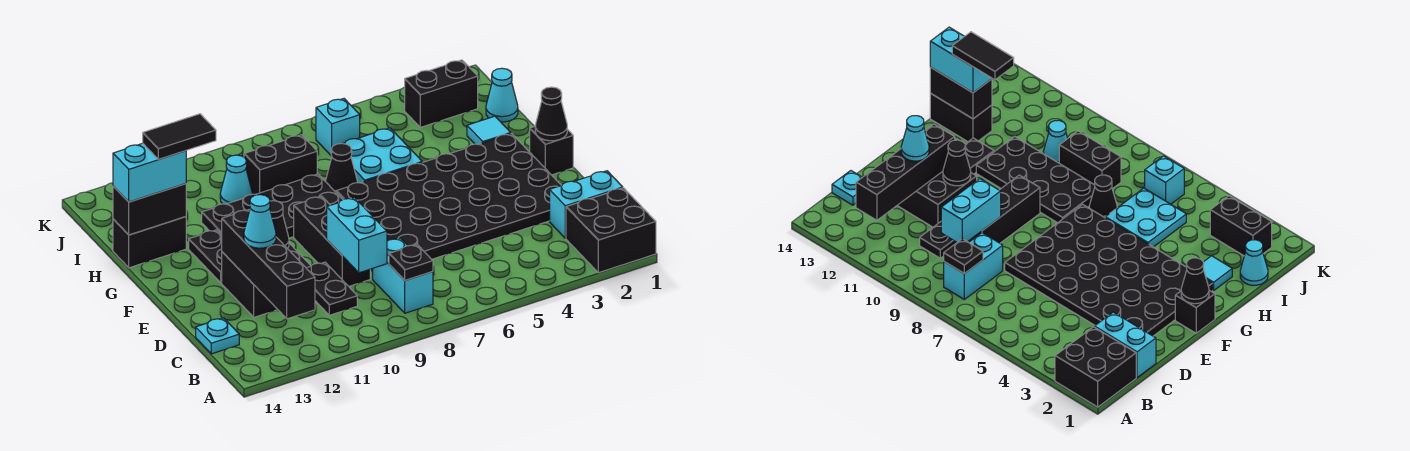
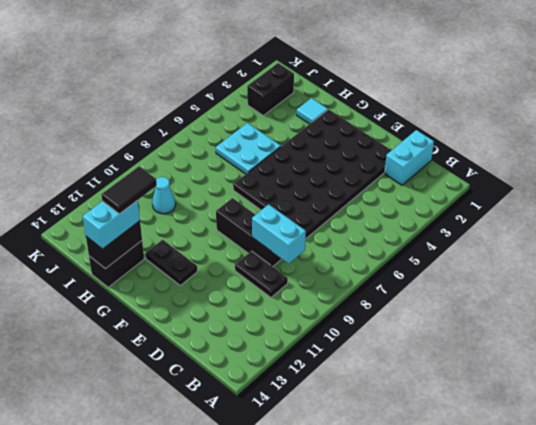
none -> black 2x2 brick [566,188,656,273]
none -> cyan 1x2 brick [373,238,433,313]
none -> cyan 1x1 plate [196,318,239,354]

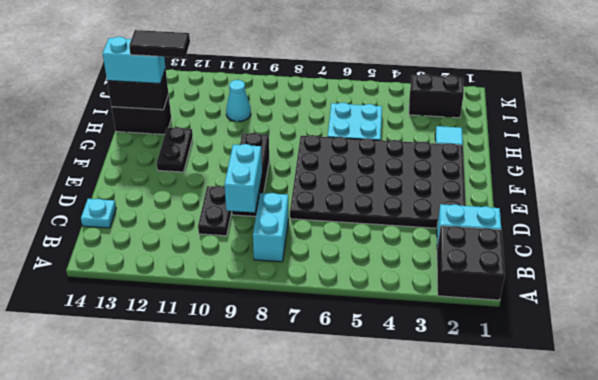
none -> black 2x2 brick [222,243,311,317]
none -> black 1x1 brick [530,127,573,175]
none -> black 2x4 plate [202,174,343,238]

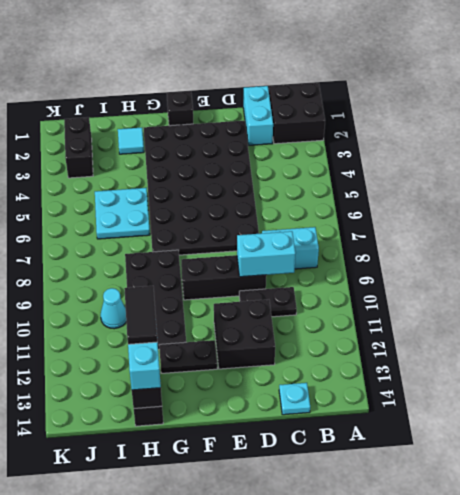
none -> black 1x1 cone [325,143,357,192]
none -> cyan 1x1 cone [486,68,518,122]
none -> black 1x2 brick [244,135,317,195]

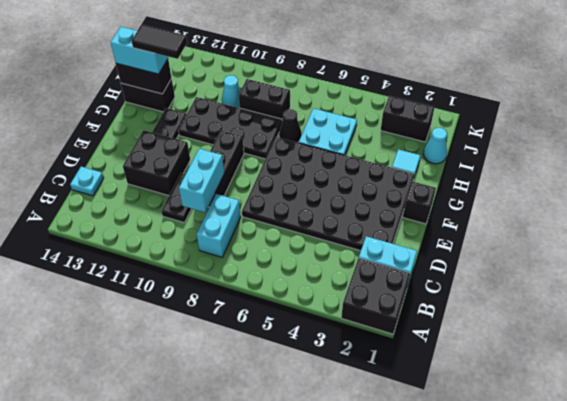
none -> cyan 1x1 brick [316,99,360,155]
none -> black 1x1 plate [389,245,433,280]
none -> black 1x4 brick [222,209,315,319]

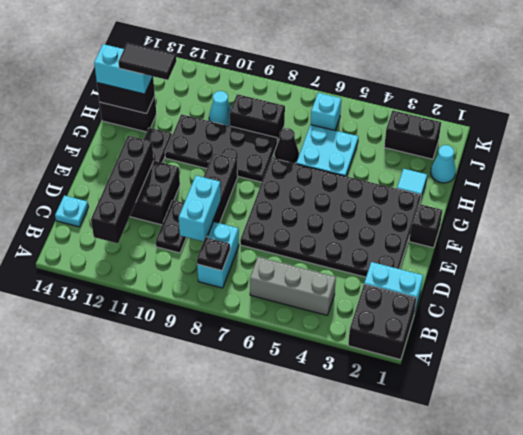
grey 1x3 brick [250,257,336,315] -> none
none -> black 1x1 cone [270,201,289,249]
none -> black 1x1 cone [535,87,567,141]
none -> cyan 1x1 cone [244,195,276,248]

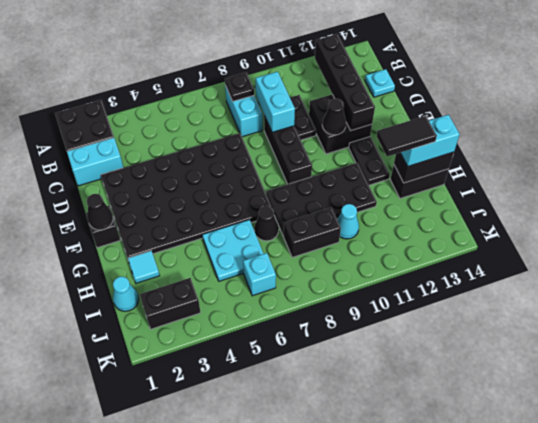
none -> cyan 1x1 cone [244,195,276,248]

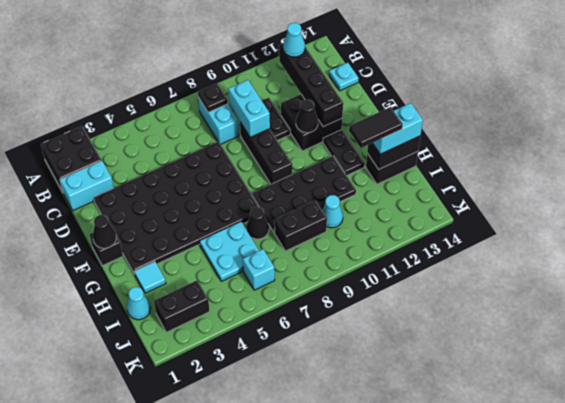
cyan 1x1 cone [283,23,305,57] -> cyan 1x1 cone moved to [244,195,276,248]

